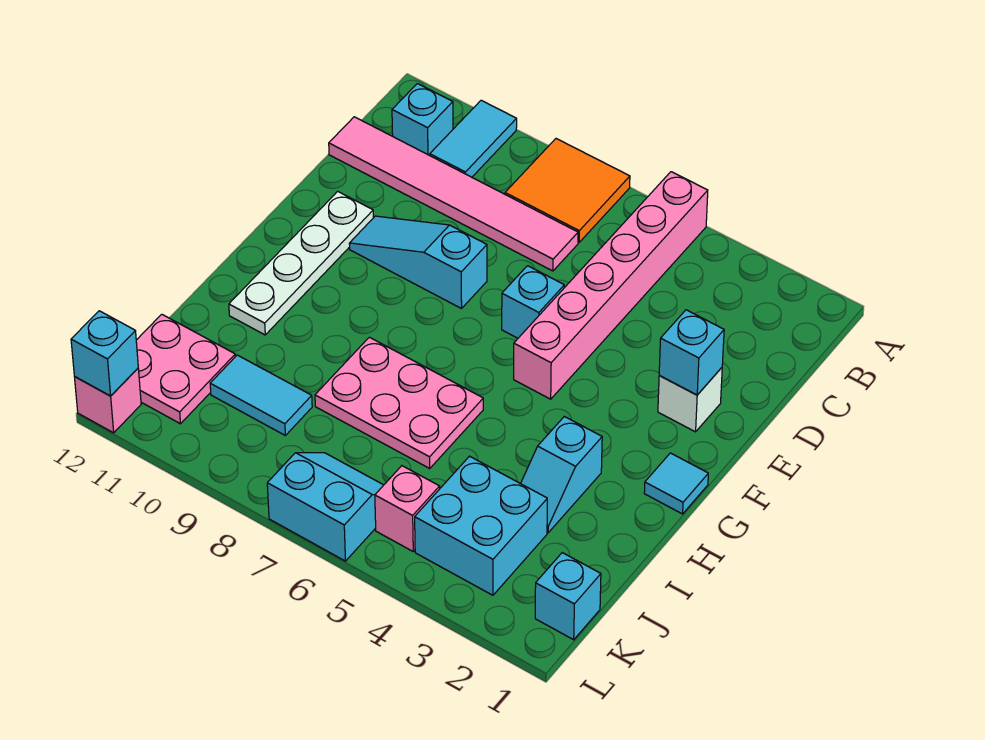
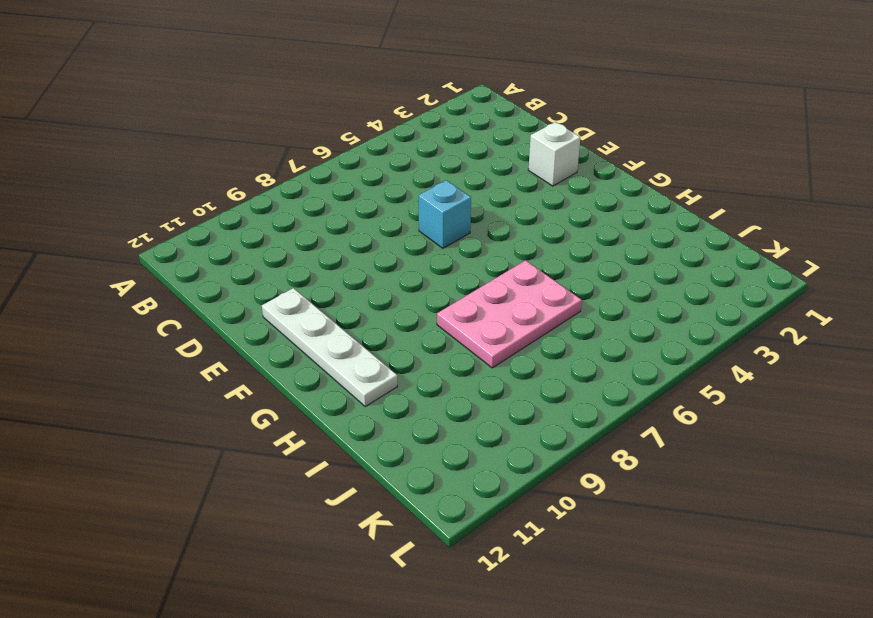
none -> pink 1x6 brick [514,172,708,399]
none -> orange 2x2 tile [505,139,630,242]
none -> cyan 1x2 tile [430,100,517,177]

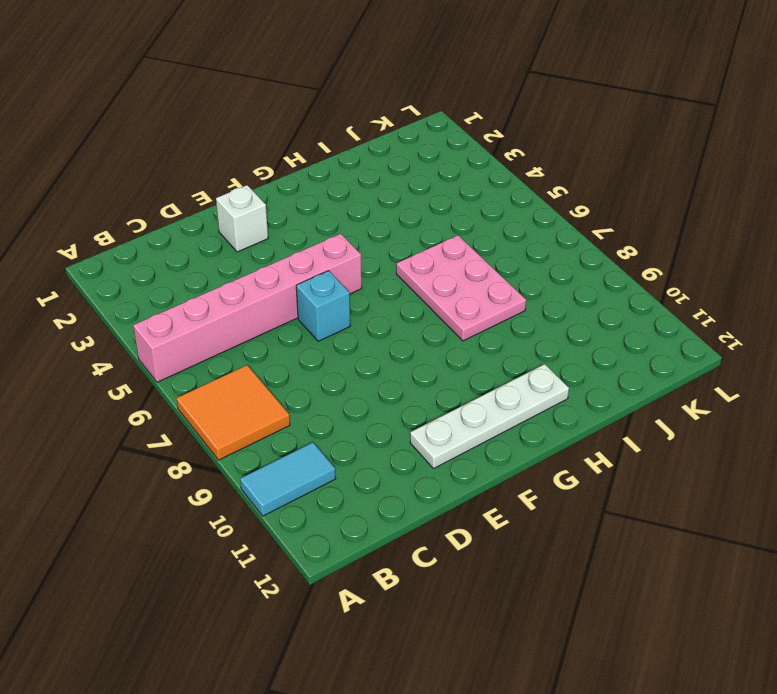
none -> cyan 1x1 brick [392,84,453,155]
none -> pink 1x6 tile [329,117,578,271]
none -> cyan 1x3 slope [349,216,487,309]

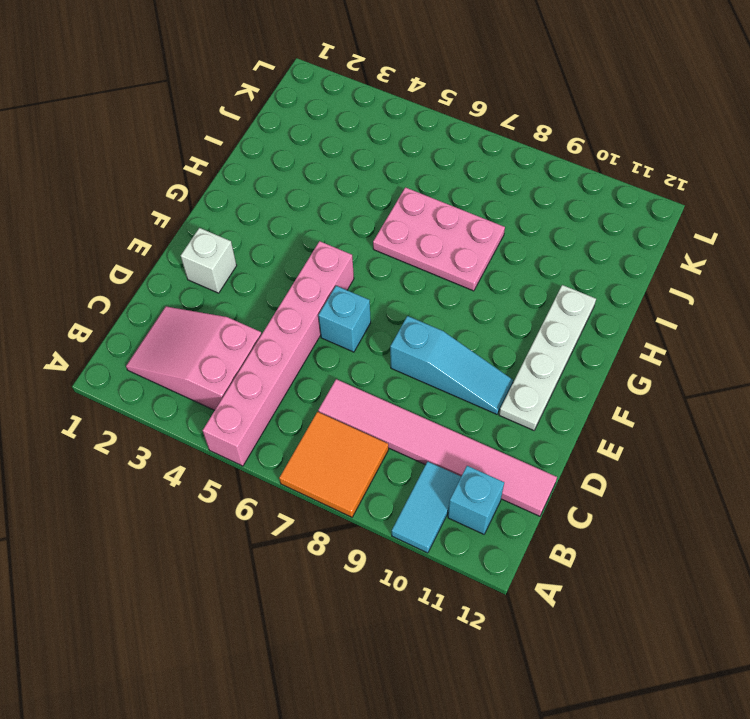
pink 2x3 slope [126,307,262,410] -> none
none -> cyan 1x1 tile [644,453,708,514]
none -> cyan 1x2 slope [521,416,602,533]
none -> cyan 2x2 brick [415,456,547,595]

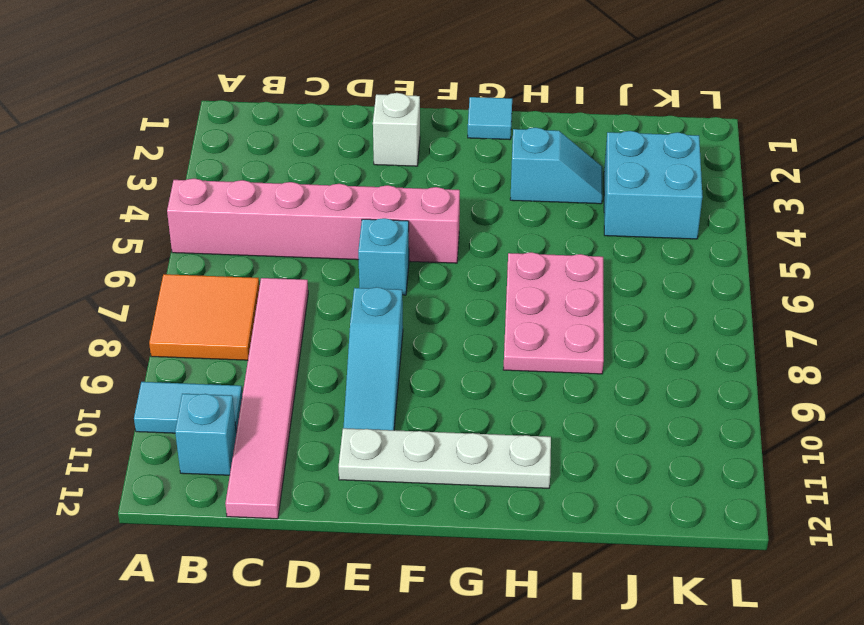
none -> cyan 1x2 tile [210,355,312,435]
none -> pink 2x2 plate [136,314,235,424]
none -> cyan 1x1 brick [535,553,601,640]

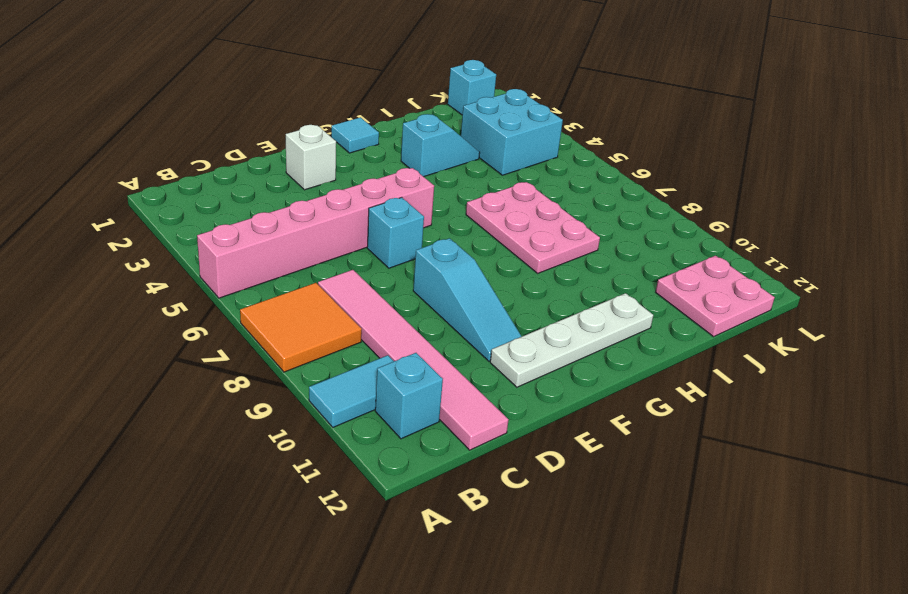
none -> cyan 1x2 tile [210,355,312,435]
none -> pink 1x1 brick [375,466,440,551]
none -> cyan 2x2 slope [267,453,383,561]

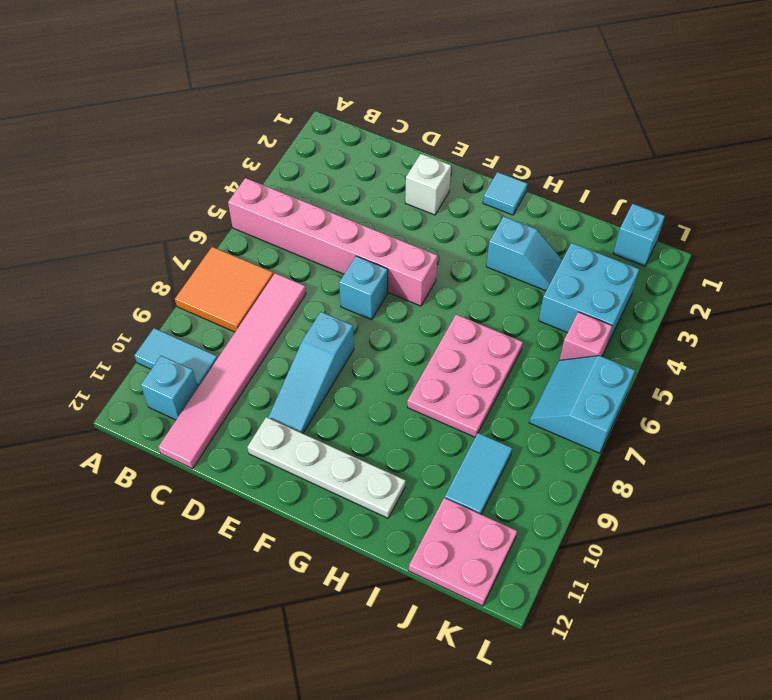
none -> pink 1x1 brick [75,369,141,433]
none -> cyan 1x1 brick [659,310,724,395]
none -> cyan 1x1 brick [71,311,138,396]

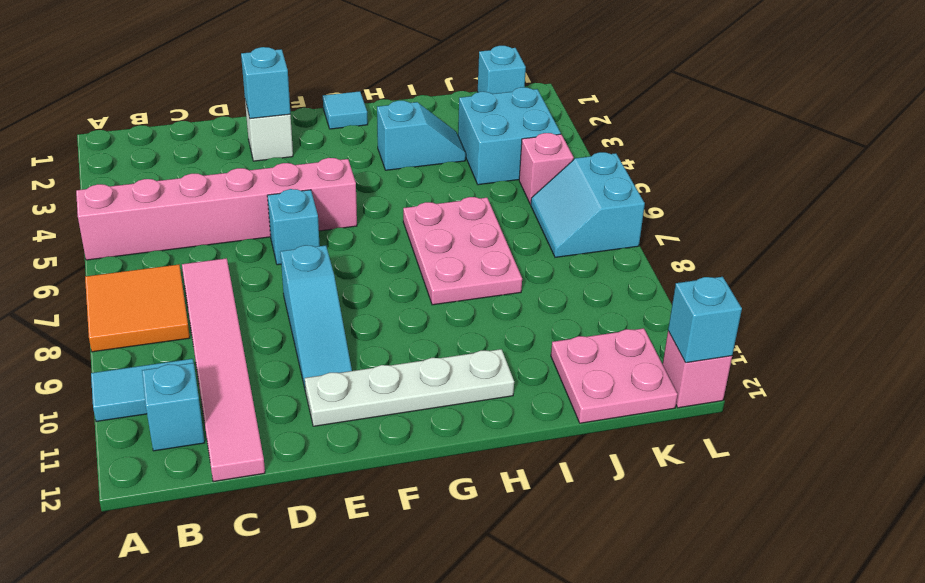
none -> cyan 1x2 tile [210,355,312,435]

